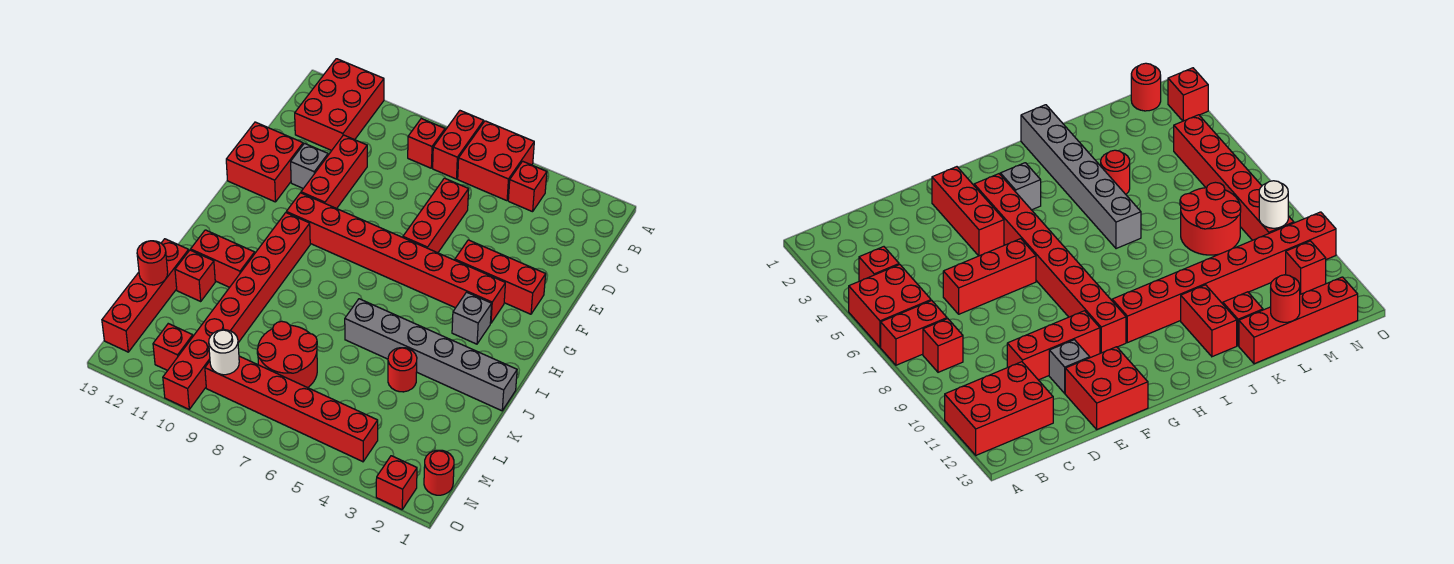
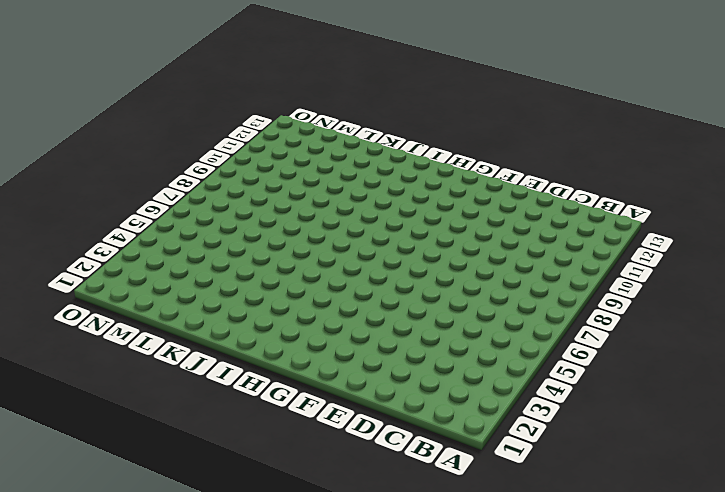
none -> red 2x2 brick [458,121,534,201]
none -> red 1x2 brick [433,111,484,179]
none -> red 2x3 brick [295,59,384,150]

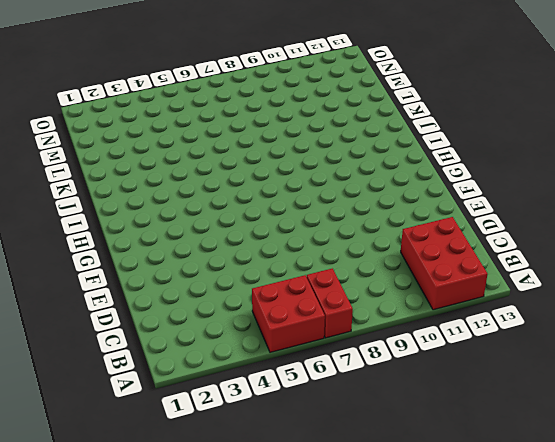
none -> red 1x1 brick [508,161,547,212]
none -> red 1x1 brick [408,119,445,168]
none -> red 1x3 brick [403,178,469,253]

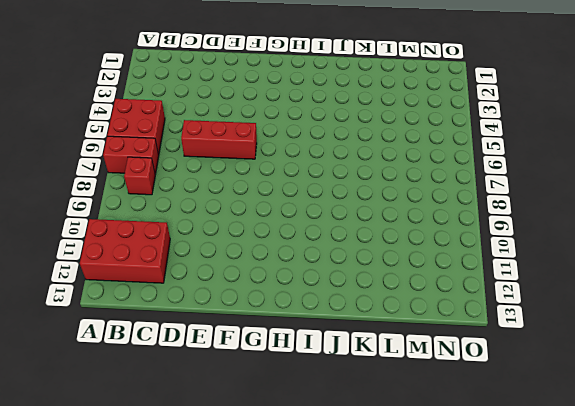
none -> red 1x1 brick [508,161,547,212]
none -> red 1x3 brick [301,135,367,209]
none -> grey 1x1 brick [291,143,328,188]

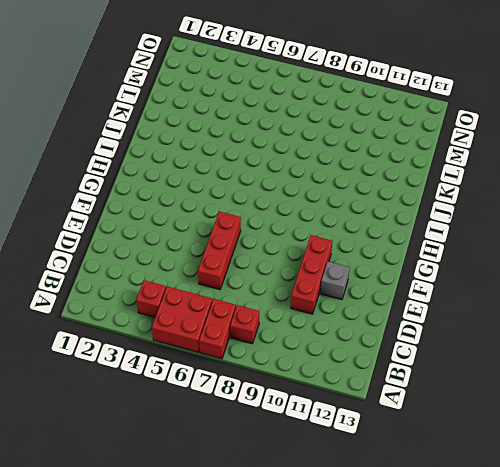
none -> red 2x3 brick [295,59,384,150]
none -> red 2x2 brick [226,122,303,202]
none -> red 1x3 brick [455,240,546,314]

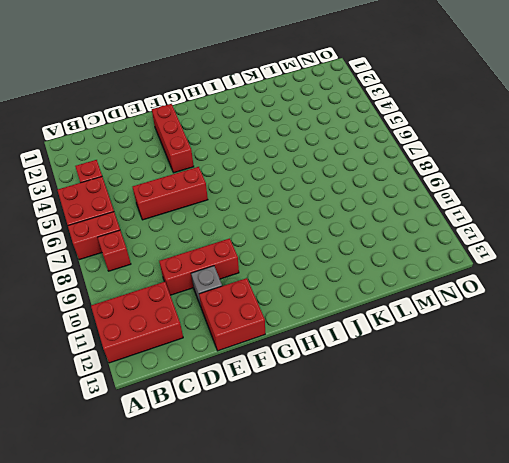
none -> red 1x8 brick [286,193,505,323]
none -> grey 1x1 brick [452,292,492,344]
none -> red 1x8 brick [163,213,310,409]

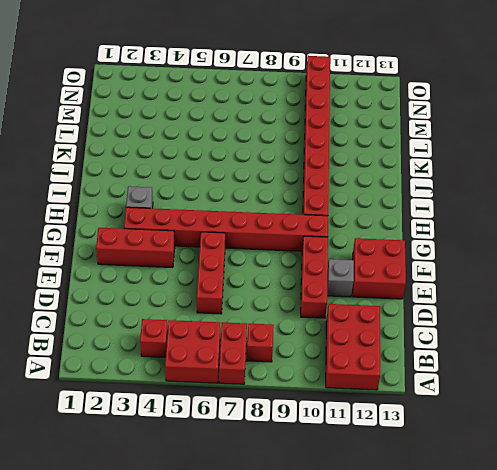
none -> grey 1x6 brick [345,299,517,411]
none -> red 1x2 brick [191,230,255,287]
none -> red 1x1 round brick [388,348,417,392]

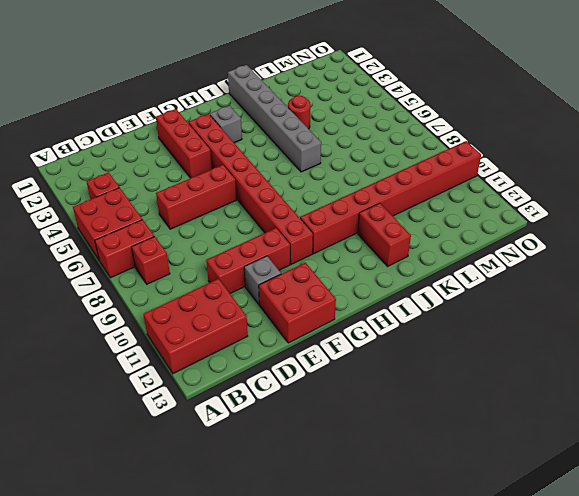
none -> red 1x1 brick [175,250,215,301]
none -> red 1x4 brick [102,239,189,352]
none -> red 2x2 round brick [257,321,317,388]

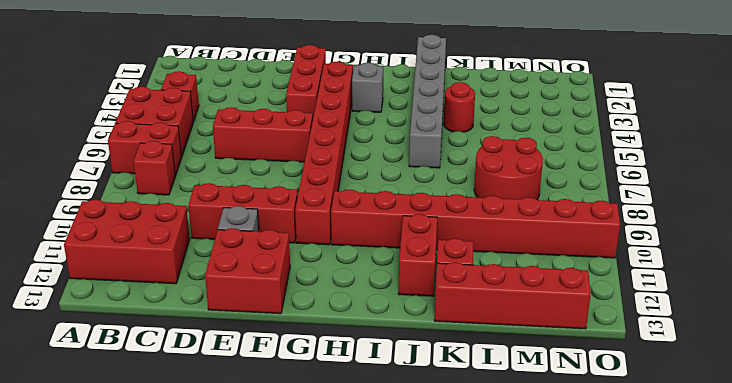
none -> red 1x1 round brick [424,450,454,495]
none -> red 1x6 brick [205,356,378,462]
none -> red 1x1 brick [153,324,193,371]

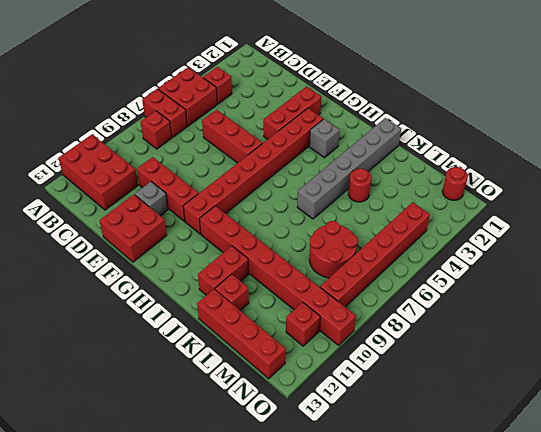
none -> red 1x1 brick [376,456,417,509]
none -> red 1x1 round brick [137,241,168,285]
none -> white 1x1 round brick [209,330,239,375]

